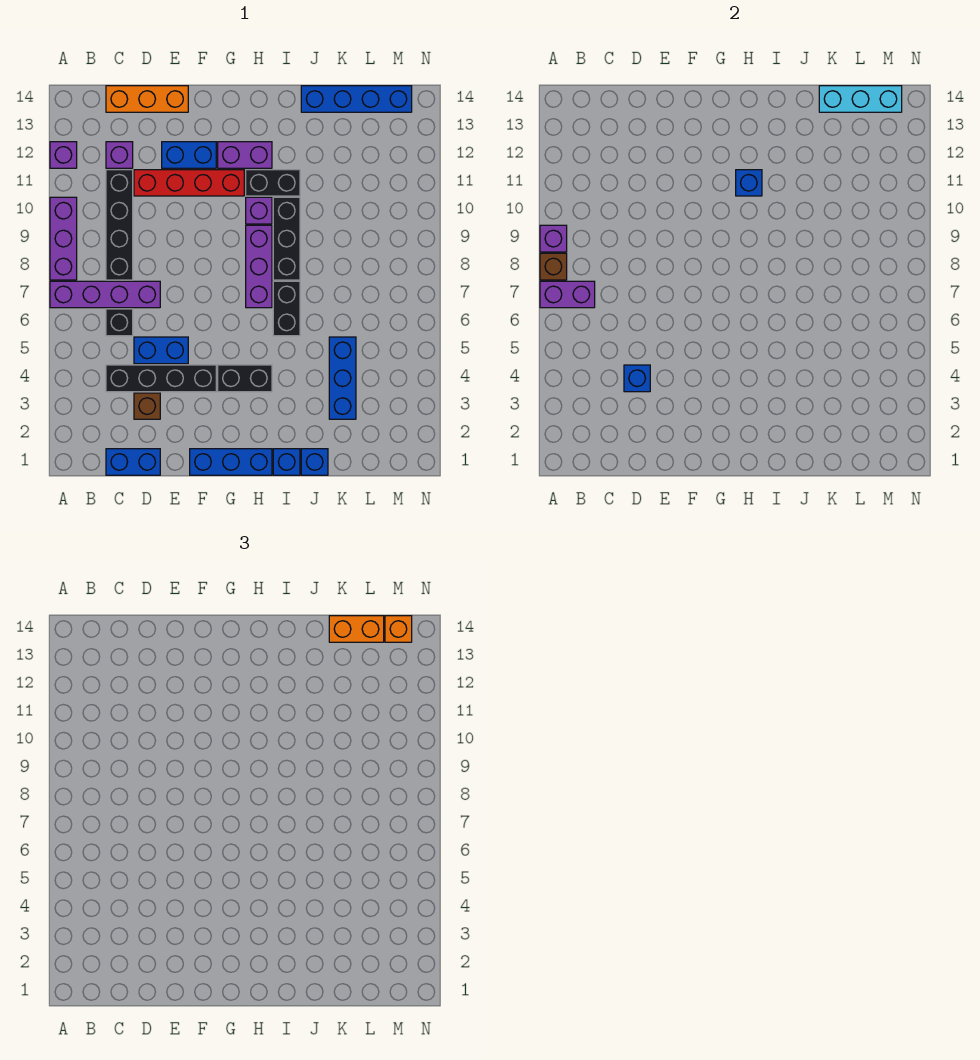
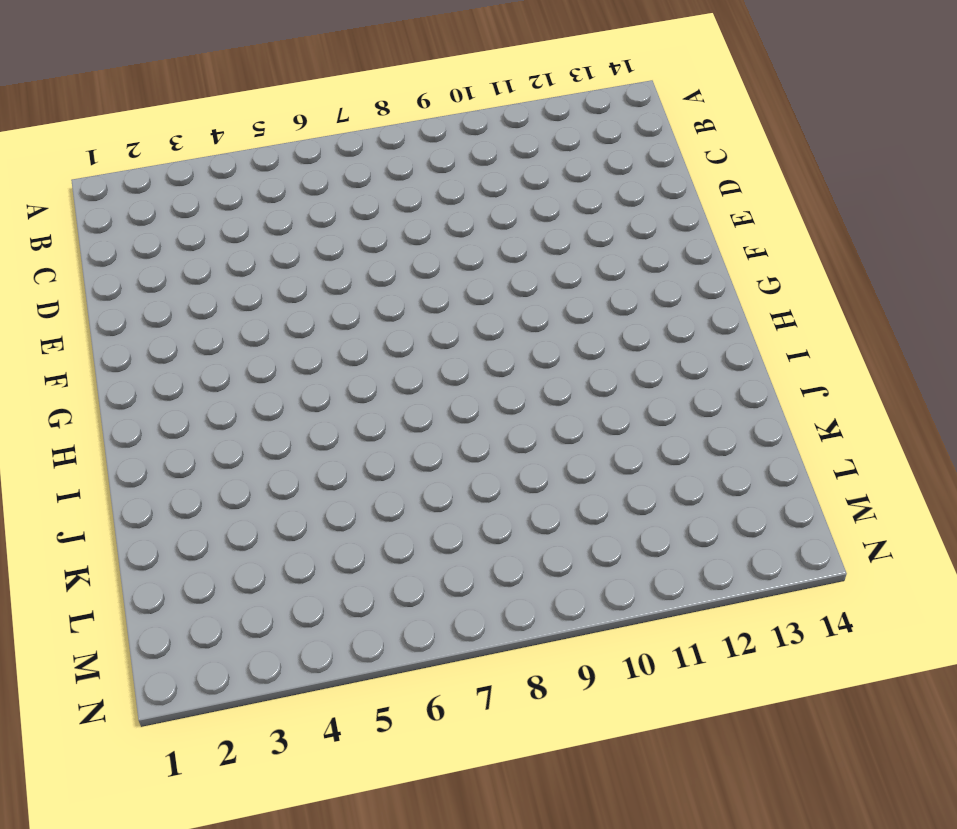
none -> purple 1x4 brick [50,281,160,308]
none -> purple 1x3 brick [50,197,77,280]
none -> purple 1x1 brick [50,142,77,168]
none -> blue 1x2 brick [106,449,160,475]

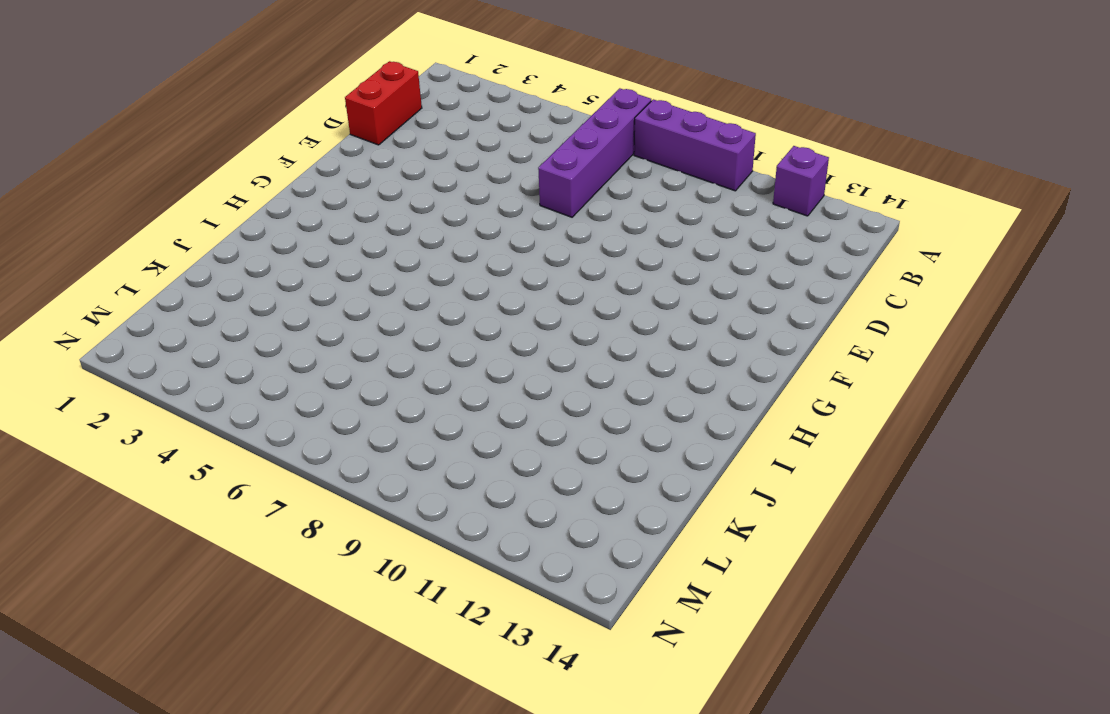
red 1x2 brick [345,61,422,145] -> blue 1x2 brick [106,449,160,475]
none -> black 1x4 brick [106,365,216,392]
none -> black 1x1 brick [106,309,133,336]
none -> black 1x4 brick [106,170,133,280]
none -> purple 1x1 brick [106,142,133,168]

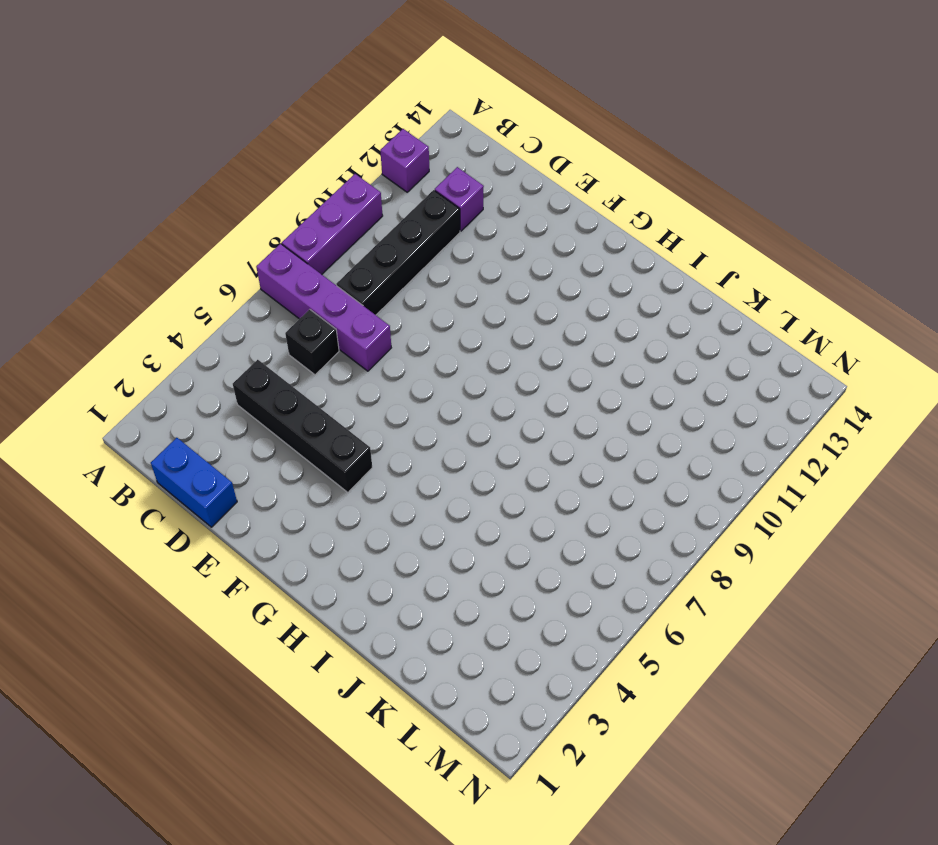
none -> orange 1x3 brick [106,86,188,112]
none -> brown 1x1 brick [134,393,160,419]
none -> blue 1x2 brick [134,337,188,364]
none -> red 1x4 brick [134,170,244,196]

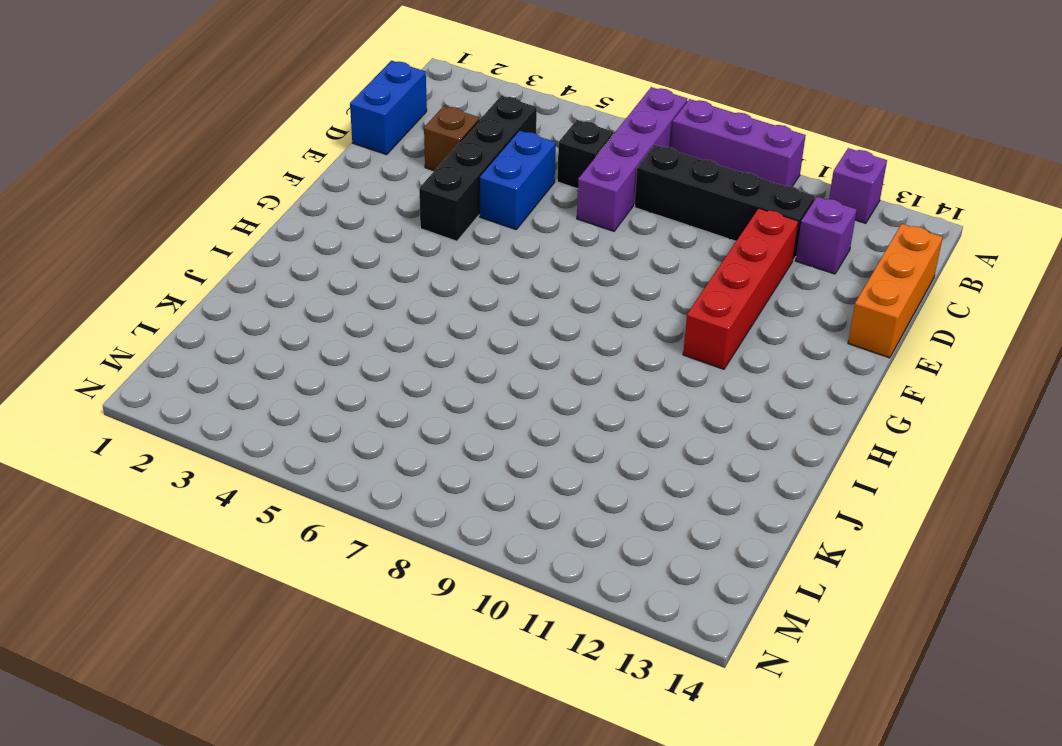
none -> blue 1x2 brick [162,142,216,168]
none -> blue 1x3 brick [190,449,272,475]
none -> black 1x2 brick [218,365,272,392]
none -> purple 1x2 brick [218,142,272,168]

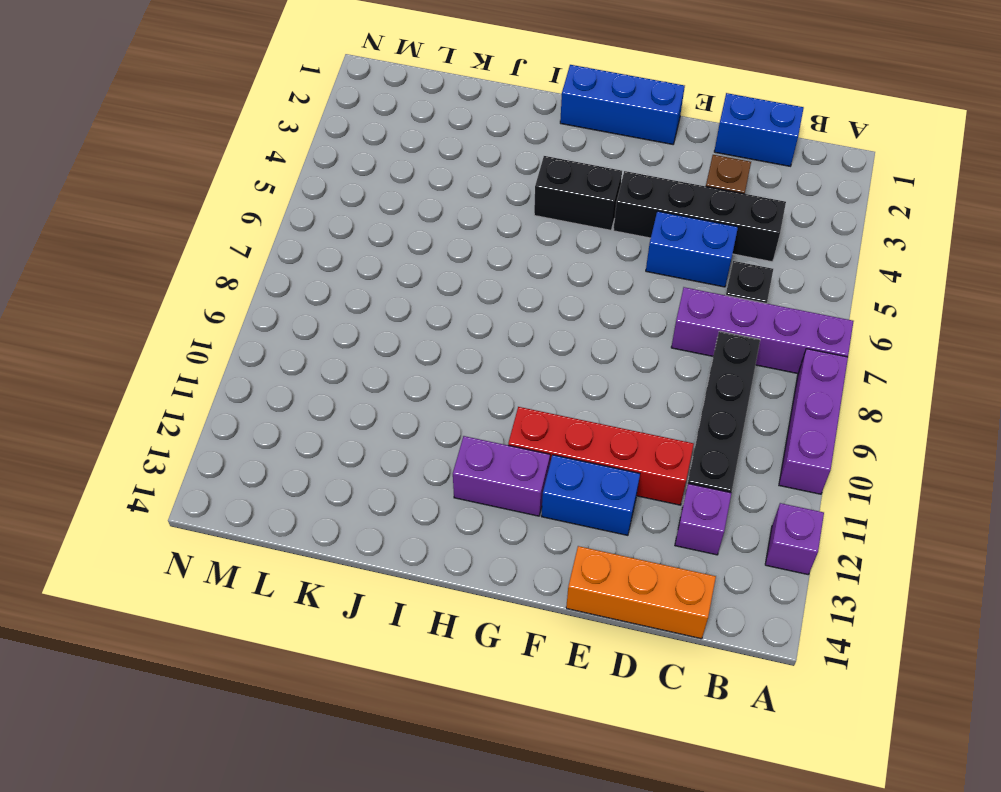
none -> purple 1x3 brick [246,225,272,308]
none -> purple 1x1 brick [246,197,272,224]
none -> black 1x2 brick [246,170,300,196]
none -> blue 1x1 brick [273,449,300,475]

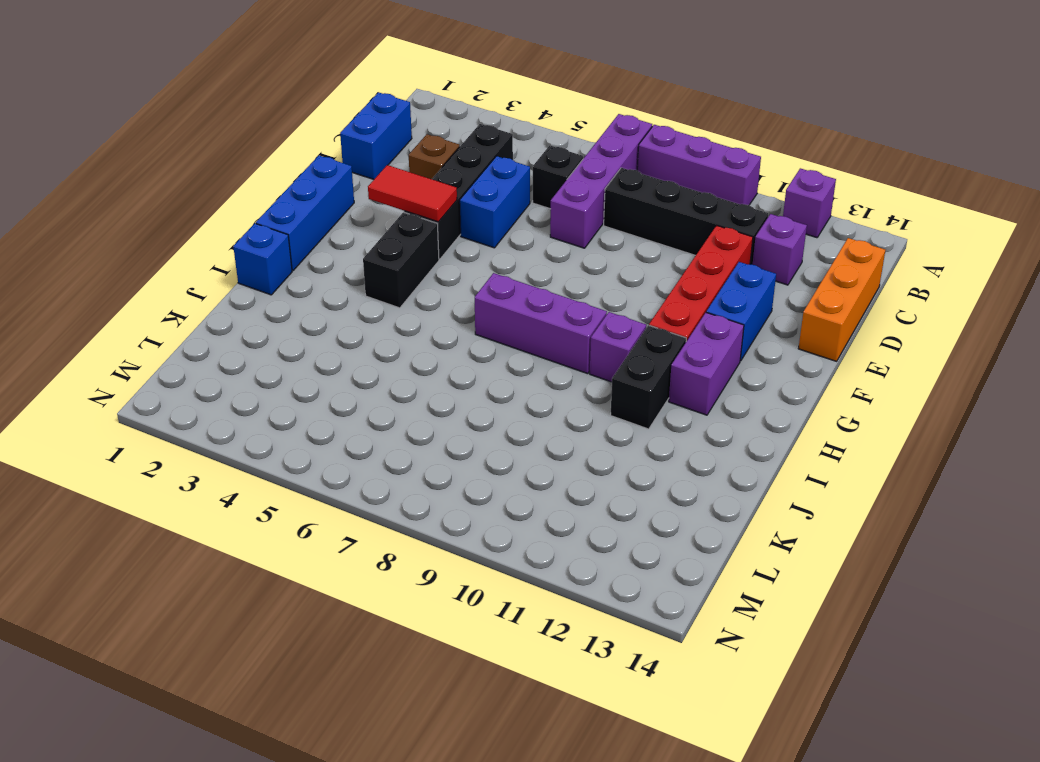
red 1x2 tile [368,165,457,222] -> none
none -> black 1x2 brick [273,281,300,336]
none -> black 1x3 brick [273,197,300,280]
none -> blue 1x1 brick [301,449,328,475]
none -> blue 1x4 brick [301,86,412,112]

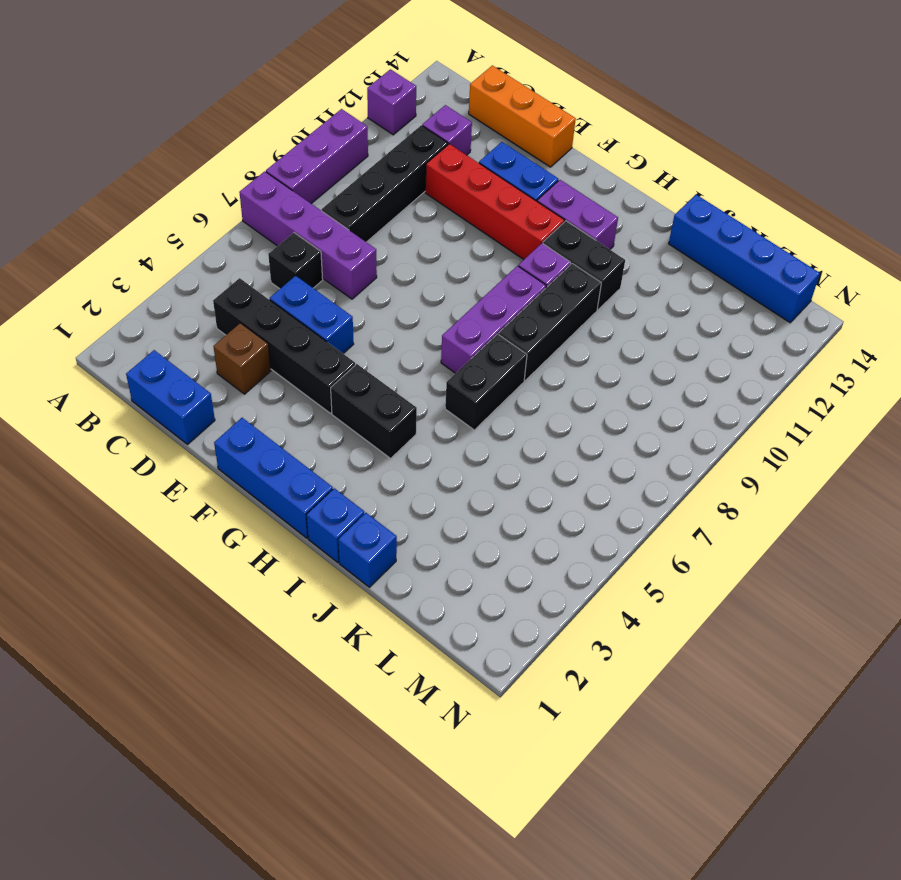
none -> blue 1x3 brick [329,337,356,419]
none -> purple 1x2 brick [540,281,595,308]
none -> brown 1x1 brick [540,253,567,280]
none -> purple 1x1 brick [540,225,567,252]

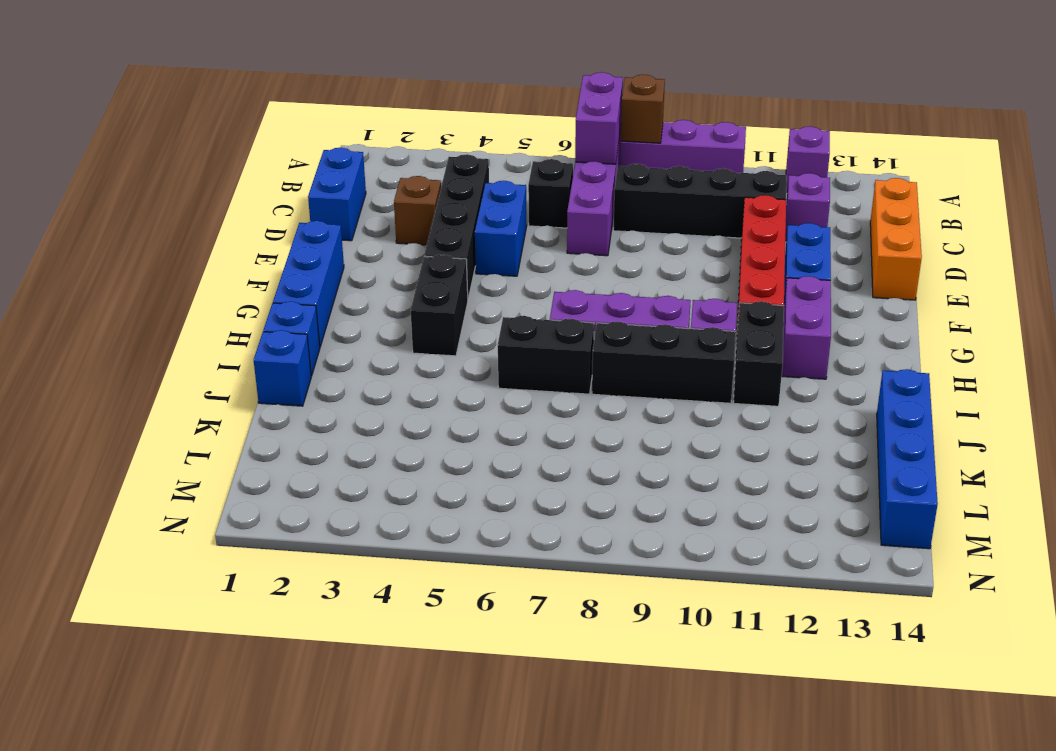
none -> blue 1x3 brick [329,337,356,419]
none -> purple 1x1 brick [540,225,567,252]
none -> blue 1x1 brick [624,365,650,392]
none -> blue 1x1 brick [736,170,762,196]

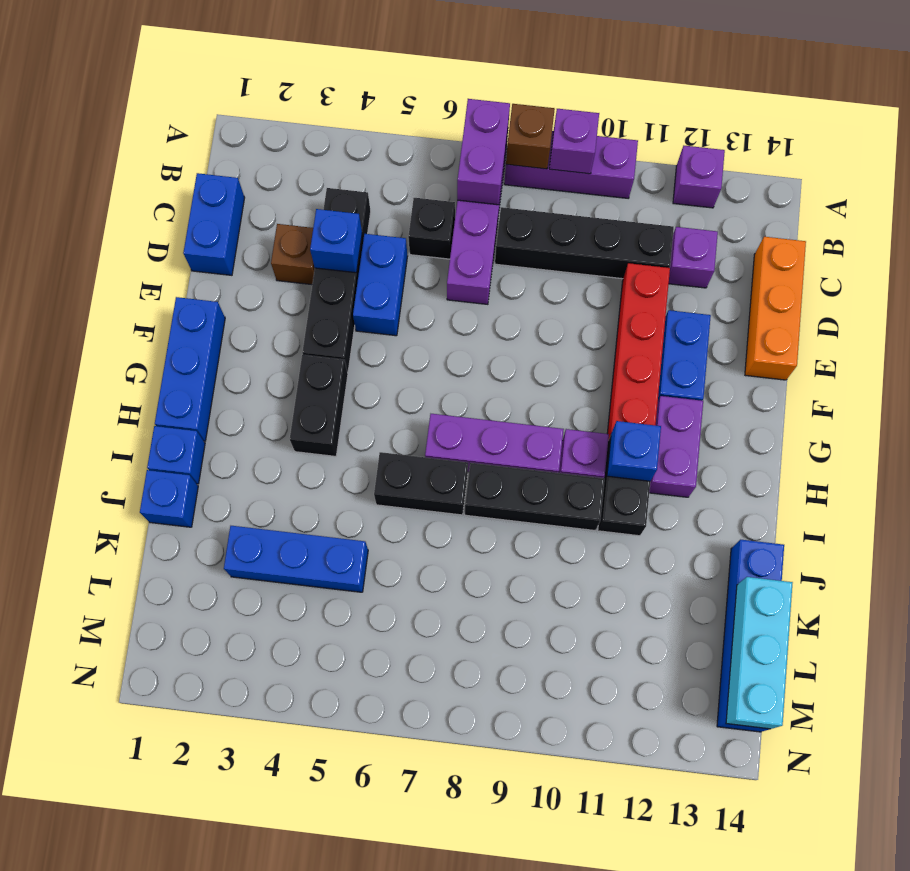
none -> orange 1x2 brick [329,616,384,642]
none -> orange 1x1 brick [385,616,412,642]

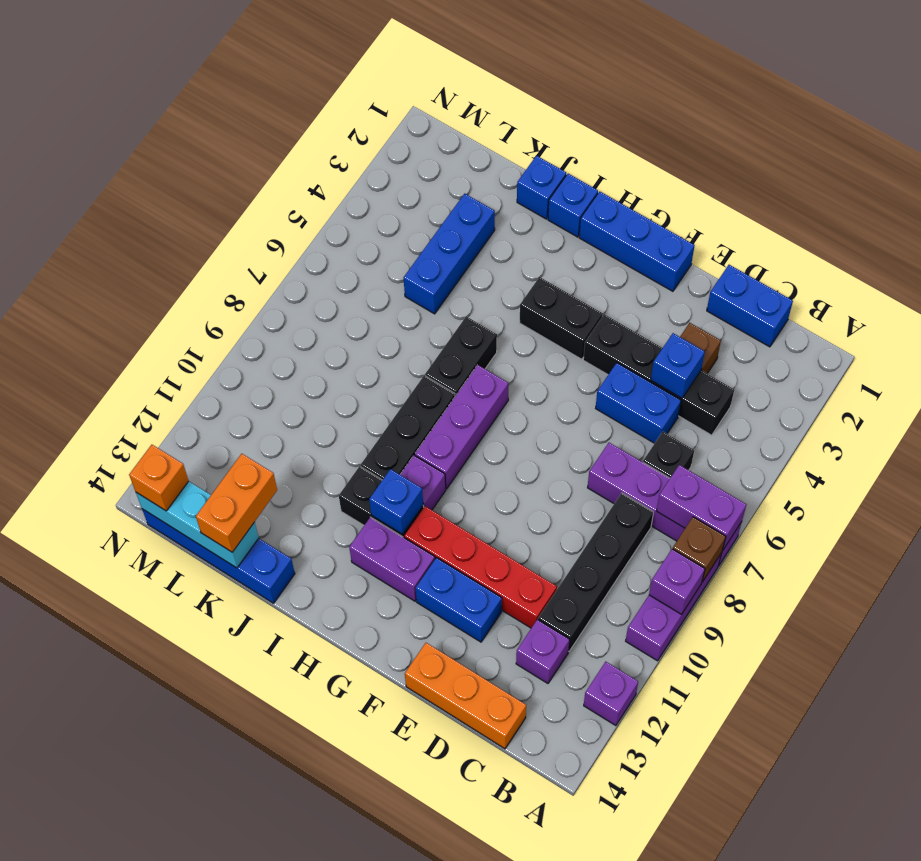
orange 1x2 brick [196,454,277,552] -> orange 1x2 brick turned to [329,616,384,642]

